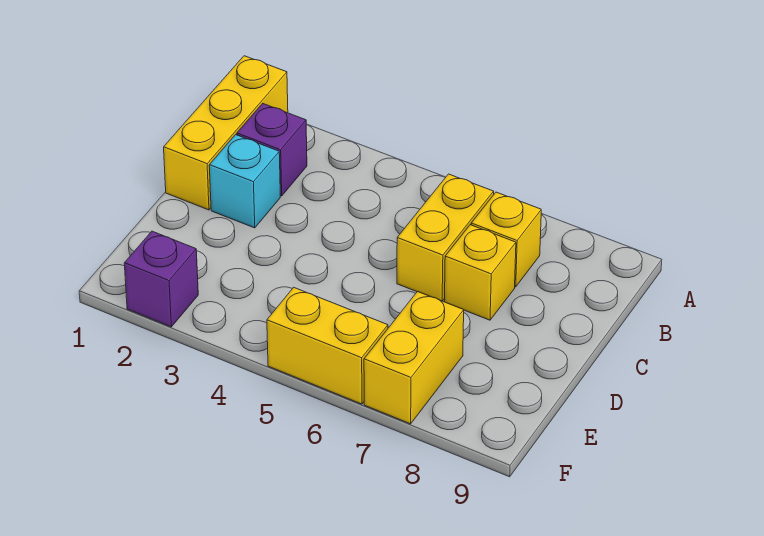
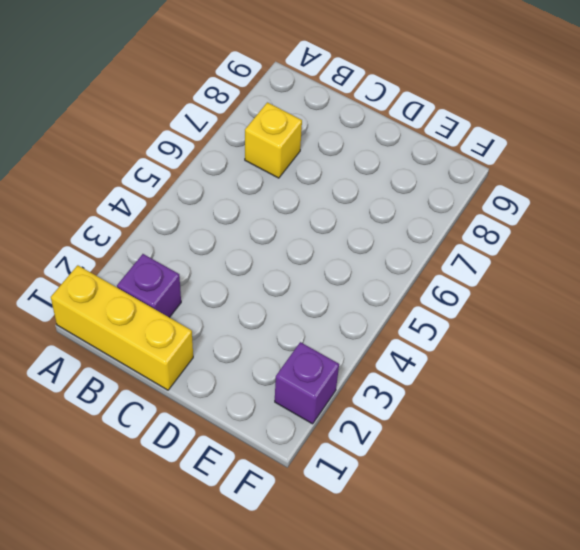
none -> yellow 1x2 brick [397,174,494,301]
none -> cyan 1x1 brick [209,135,280,228]

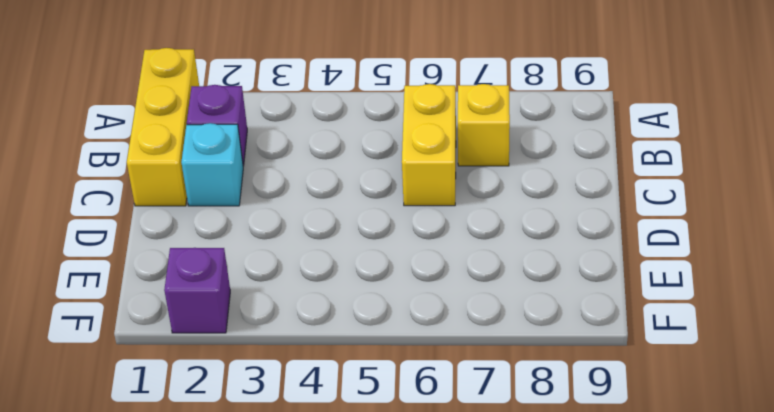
none -> yellow 1x1 brick [445,225,516,320]
none -> yellow 1x2 brick [364,292,464,424]

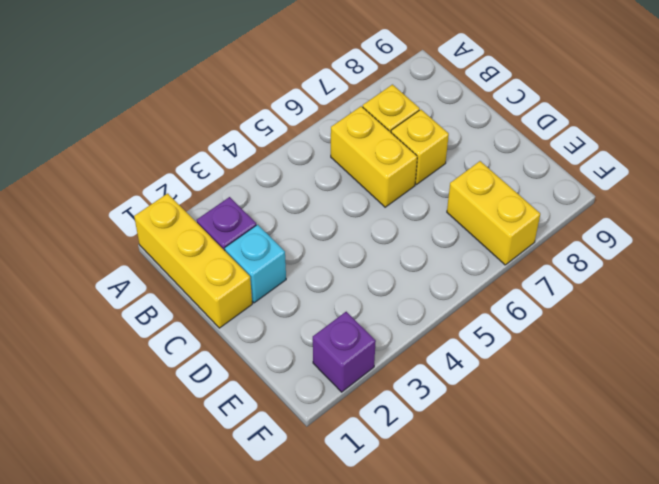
none -> yellow 1x2 brick [267,287,388,404]

